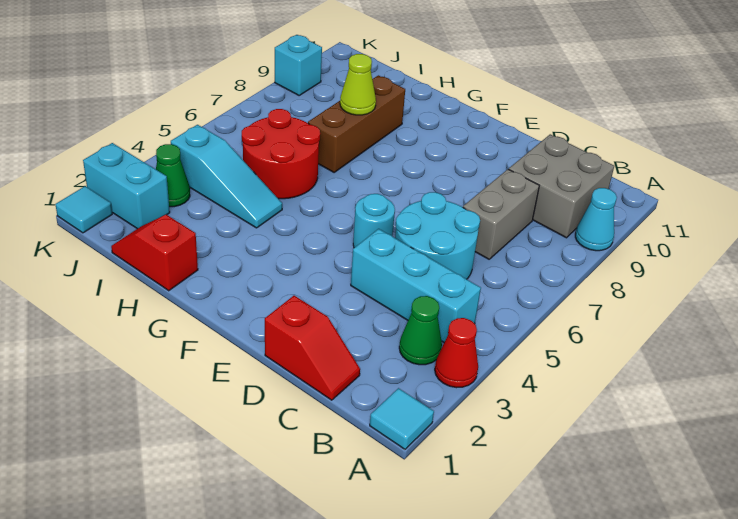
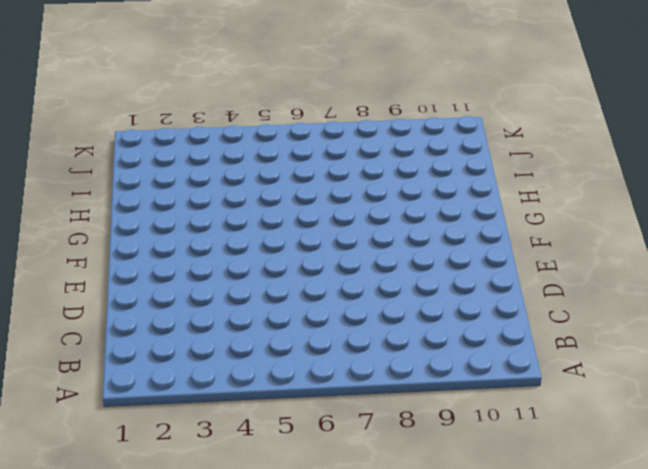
none -> cyan 1x1 tile [370,388,434,449]
none -> red 1x1 cone [435,318,478,388]
none -> cyan 1x1 cone [575,188,617,251]

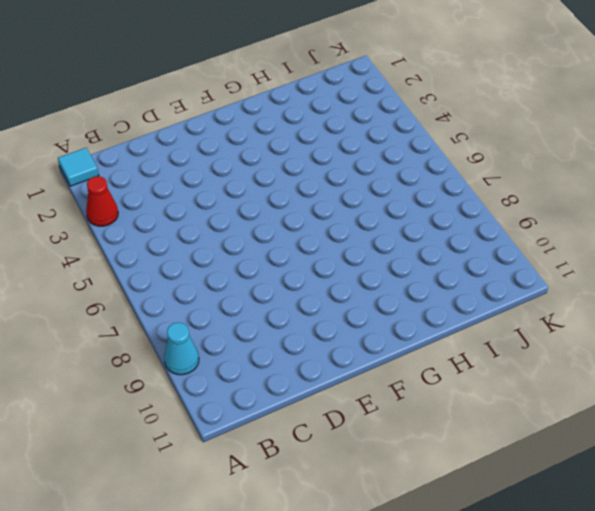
none -> green 1x1 cone [399,296,442,365]
none -> cyan 1x3 brick [351,229,481,342]
none -> grey 2x2 brick [509,134,614,238]

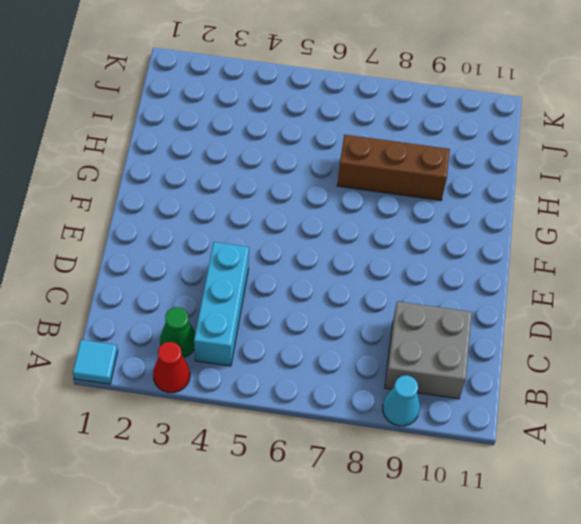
none -> red 1x2 slope [265,296,360,400]
none -> cyan 2x2 round brick [395,192,480,279]
none -> grey 1x2 brick [463,169,539,259]

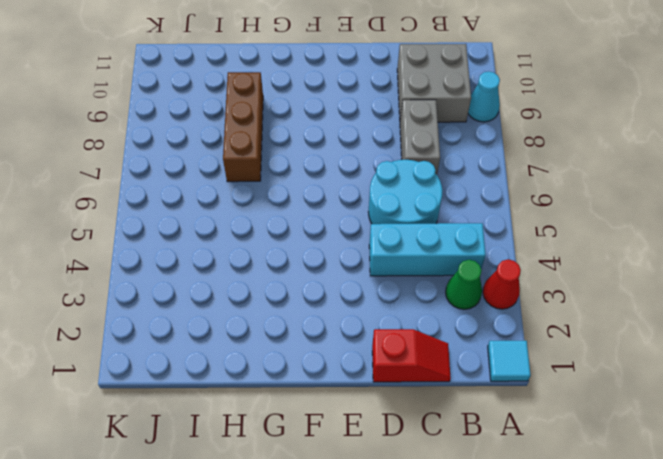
none -> cyan 1x1 round brick [353,194,395,248]
none -> red 1x2 slope [111,215,198,291]
none -> cyan 1x3 slope [171,125,282,228]

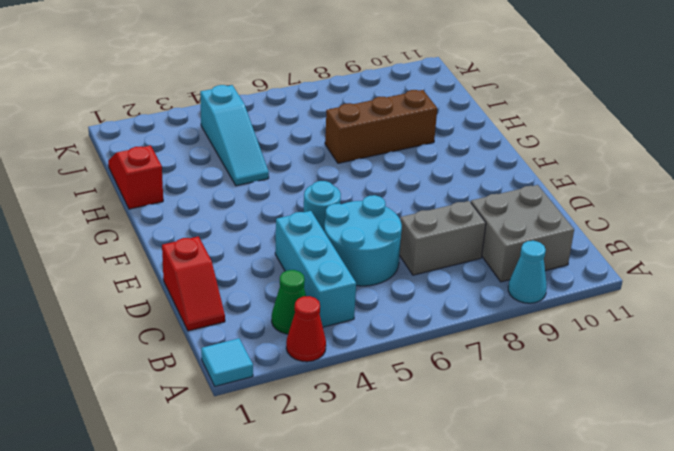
none -> red 2x2 round brick [242,109,320,199]
none -> cyan 1x2 brick [83,143,170,229]
none -> green 1x1 cone [156,144,190,207]

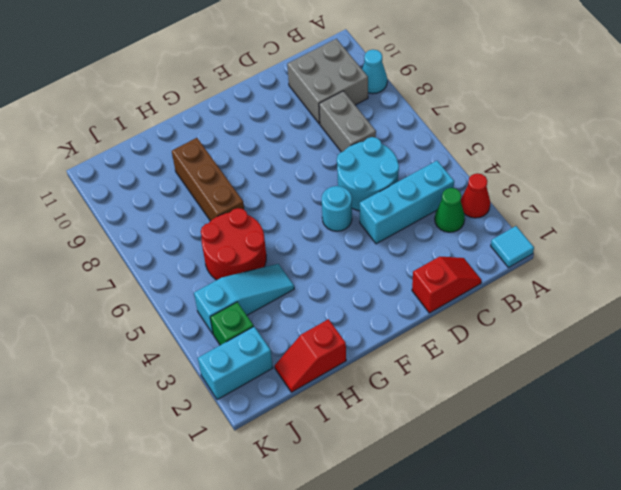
green 1x1 brick [210,302,254,345] -> green 1x1 cone [156,144,190,207]
none -> cyan 1x1 tile [55,186,112,233]
none -> cyan 1x1 brick [275,35,322,95]
none -> lime 1x1 cone [340,54,376,115]

